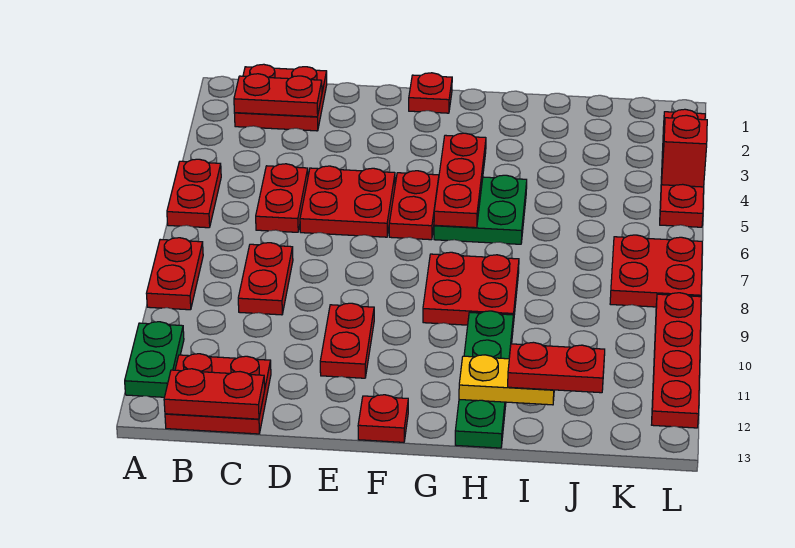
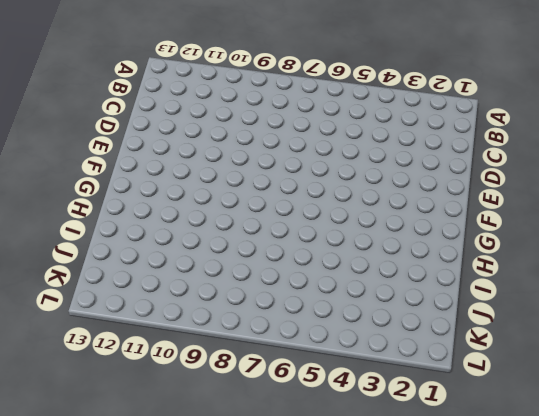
none -> red 1x2 plate [167,159,221,228]
none -> red 1x2 plate [146,238,203,310]
none -> green 1x2 plate [125,322,184,397]

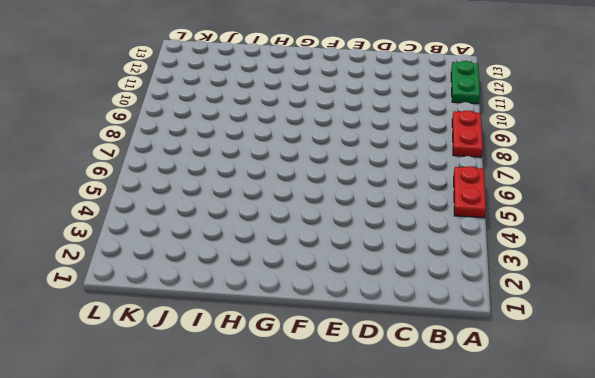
none -> red 2x2 plate [234,64,327,131]
none -> red 2x2 plate [165,354,271,434]
none -> red 1x2 plate [256,164,308,232]

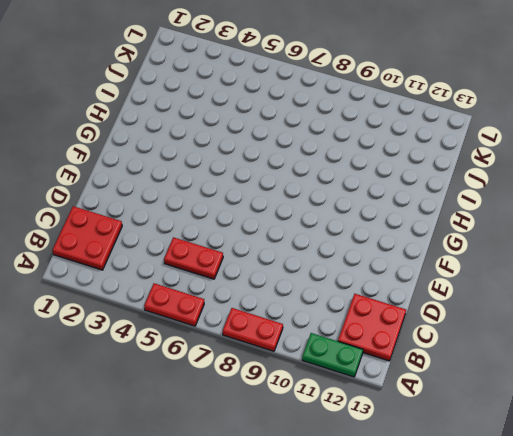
none -> red 1x2 plate [238,243,293,315]
none -> red 2x2 plate [300,166,395,237]
none -> red 1x2 plate [320,303,374,378]

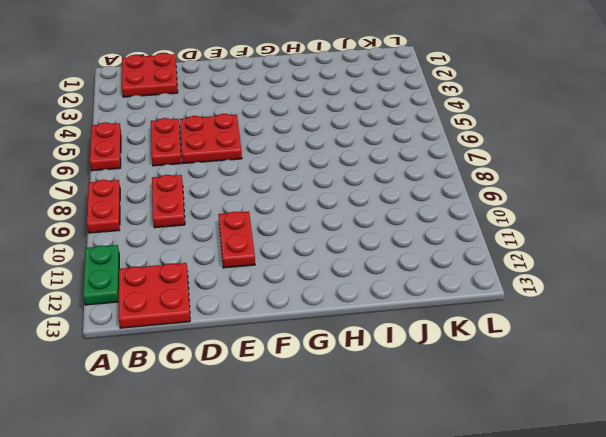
none -> red 1x1 plate [409,73,452,113]
none -> red 1x2 plate [389,171,439,240]
none -> red 1x1 plate [358,395,408,442]

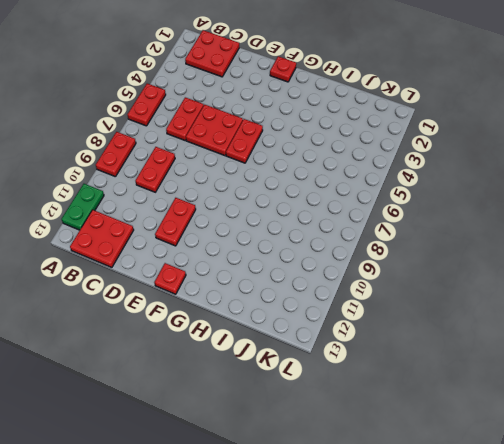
none -> green 2x2 plate [434,175,527,244]
none -> red 2x2 plate [423,252,519,325]
none -> green 1x4 plate [455,311,513,448]

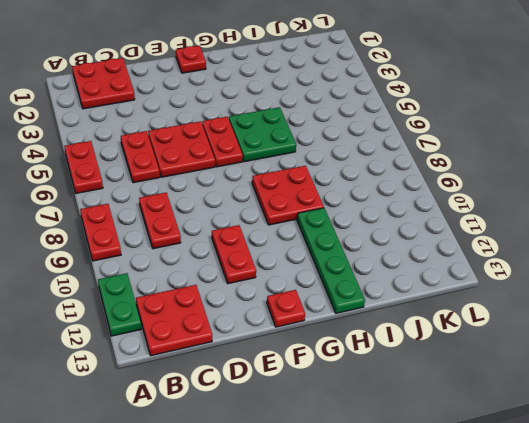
none -> red 2x2 plate [610,235,702,307]
none -> red 1x4 plate [660,109,705,227]
none -> red 1x4 plate [652,293,701,428]

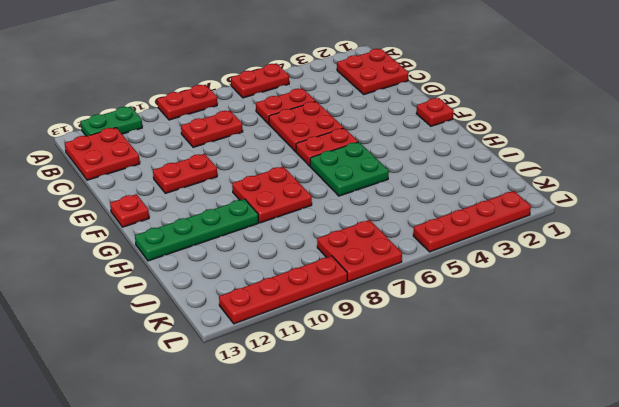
none -> red 1x2 plate [234,74,322,117]
none -> red 1x2 plate [164,369,265,419]
none -> red 1x3 plate [434,133,486,228]

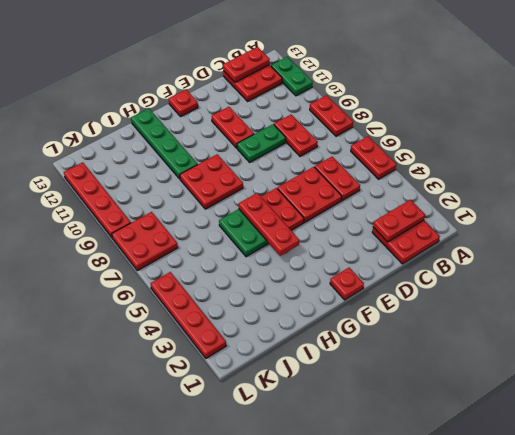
green 1x2 plate [237,124,286,162] -> none
none -> yellow 1x2 plate [459,355,554,405]
none -> red 1x1 brick [661,115,707,187]
none -> red 1x2 plate [508,342,605,393]

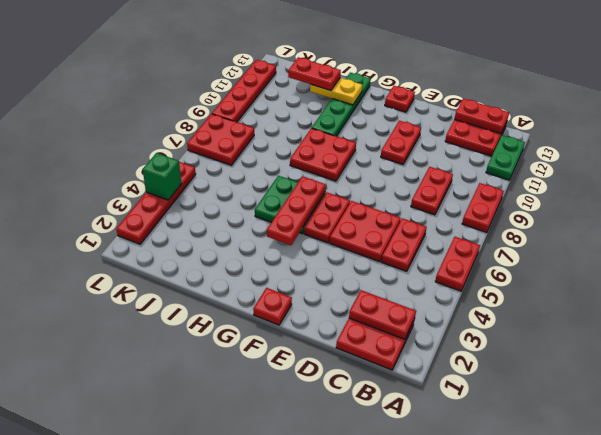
green 1x1 brick [143,153,182,200] -> red 1x1 brick [661,115,707,187]

